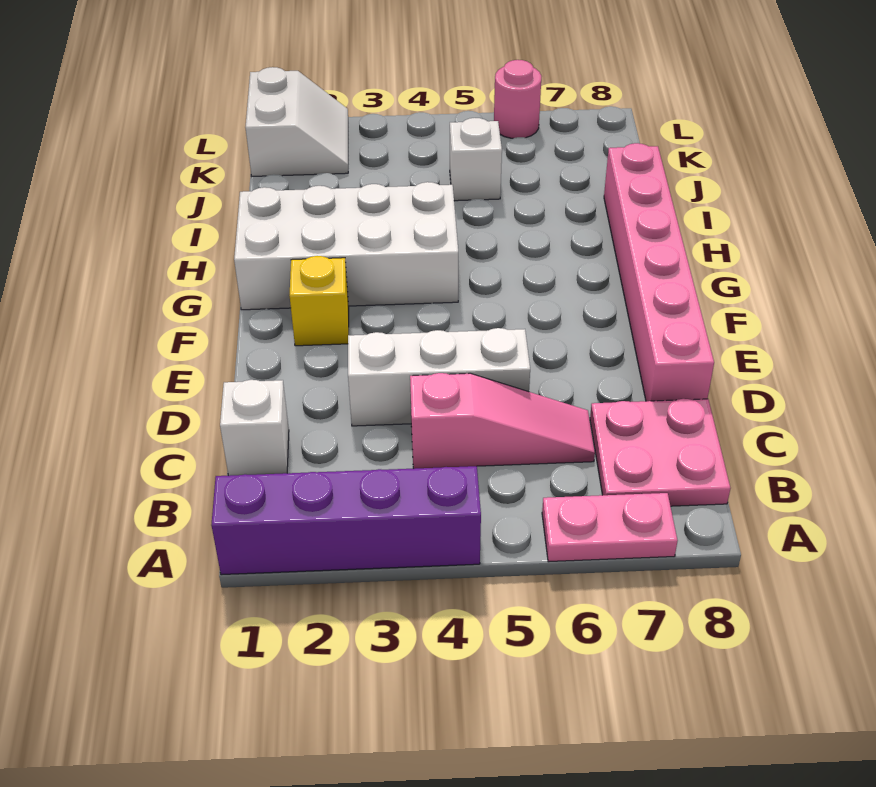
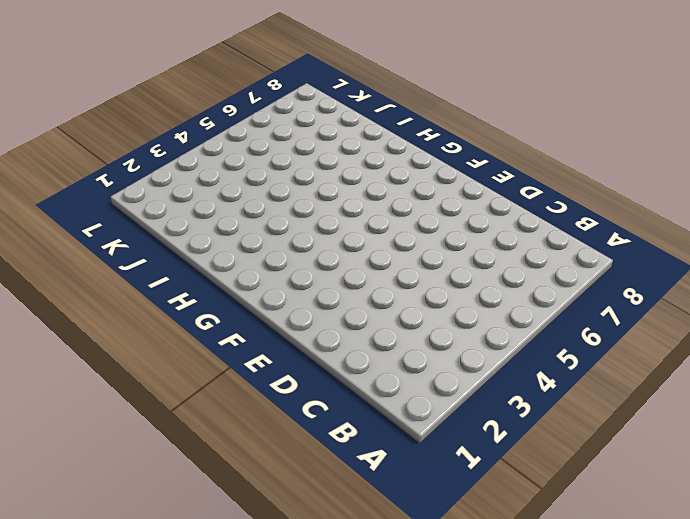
none -> purple 1x4 brick [211,466,481,575]
none -> pink 1x2 plate [542,493,678,562]
none -> pink 2x2 plate [590,399,731,506]

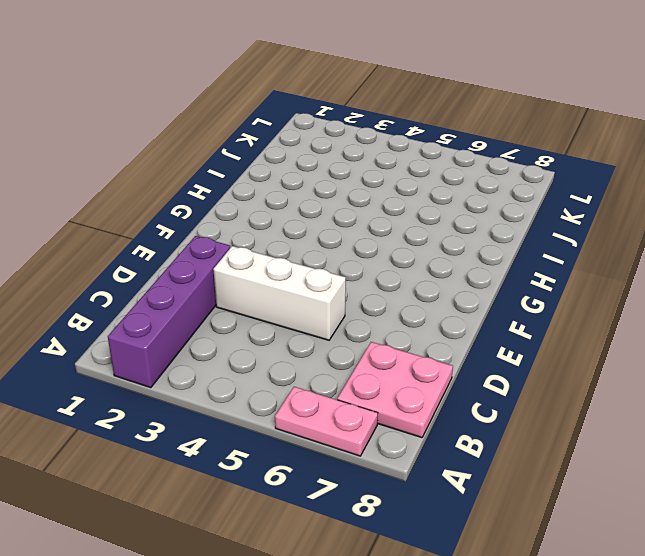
purple 1x4 brick [108,236,230,388] -> purple 1x4 brick turned to [211,466,481,575]
none -> white 1x1 brick [220,380,289,476]
none -> pink 1x3 slope [410,373,595,469]
none -> pink 1x6 brick [604,143,714,401]

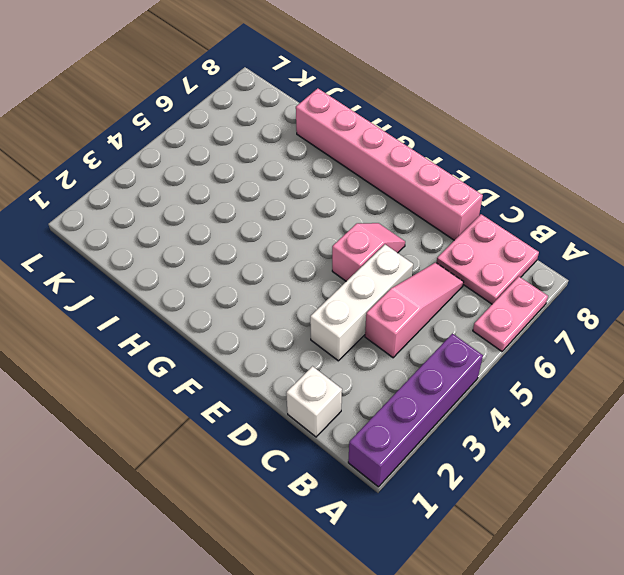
pink 1x2 slope [332,223,405,281] -> none
none -> yellow 1x1 brick [289,256,349,346]
none -> white 2x4 brick [234,182,458,310]
none -> white 1x1 brick [450,118,502,201]

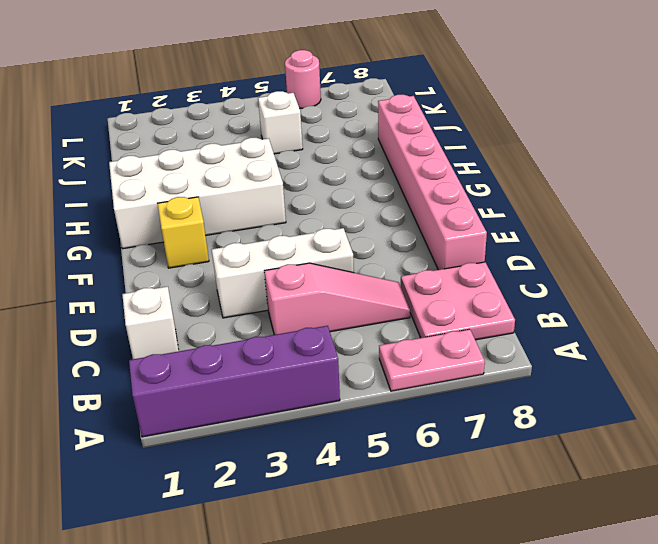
none -> white 2x2 slope [245,67,348,176]

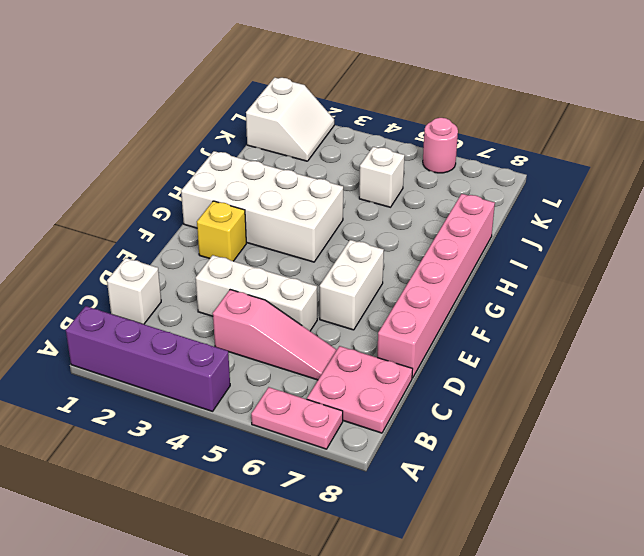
white 1x2 brick [320,240,384,330] -> none

